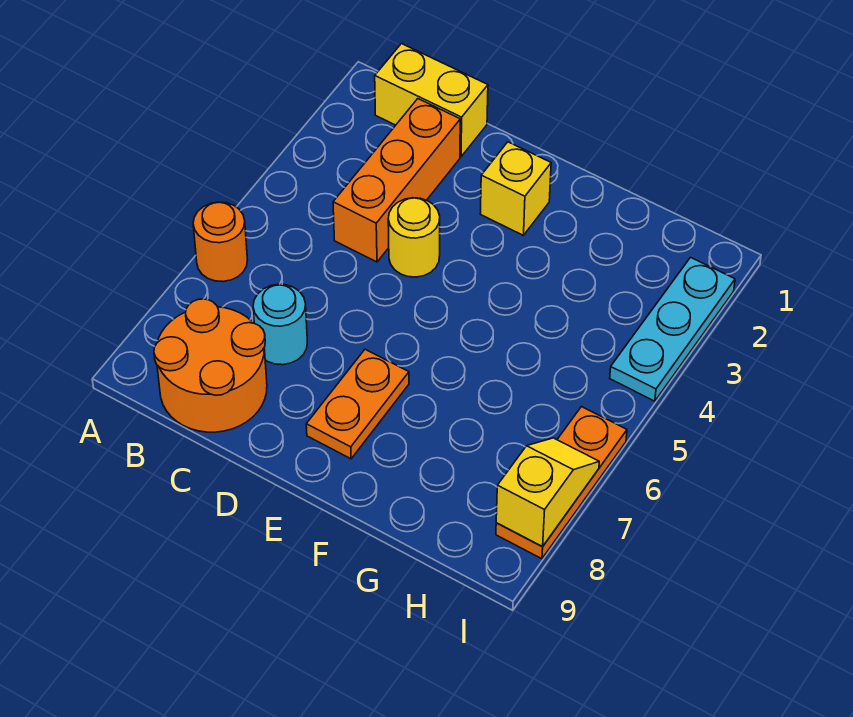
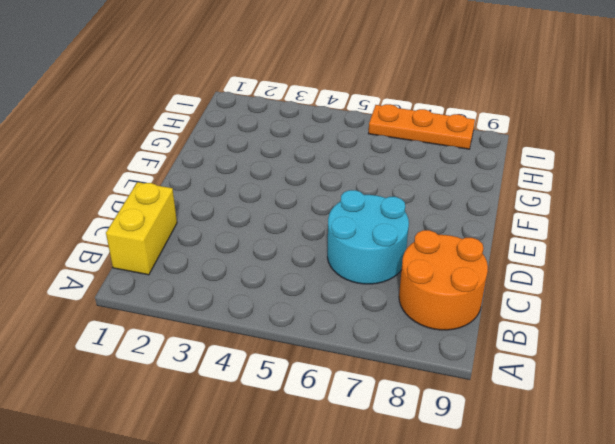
cyan 2x2 round brick [327,190,409,284] -> cyan 1x1 round brick [253,284,307,365]
none -> orange 1x1 round brick [193,202,247,282]
none -> orange 1x3 brick [333,99,460,262]

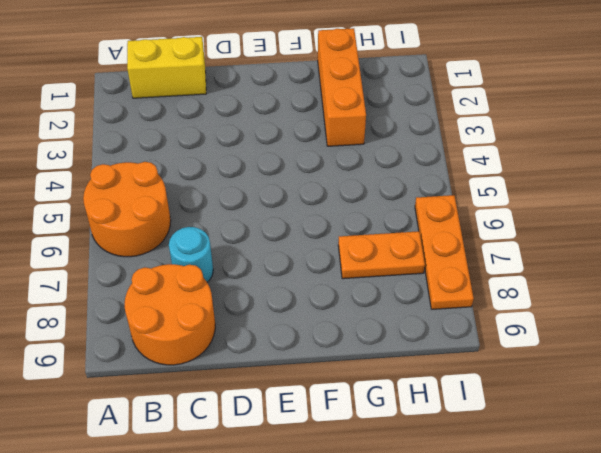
orange 2x2 round brick [83,162,171,257] -> orange 1x1 round brick [193,202,247,282]
orange 1x3 brick [318,28,366,146] -> orange 1x3 brick moved to [333,99,460,262]
orange 1x2 plate [338,231,425,279] -> orange 1x2 plate turned to [306,349,409,459]
none -> yellow 1x1 round brick [388,198,440,277]
none -> yellow 1x1 brick [481,142,551,235]

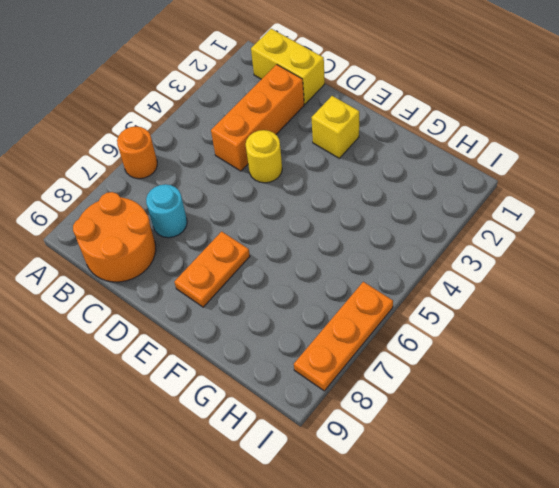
none -> cyan 1x3 plate [610,257,735,401]
none -> yellow 1x2 slope [496,438,599,547]

